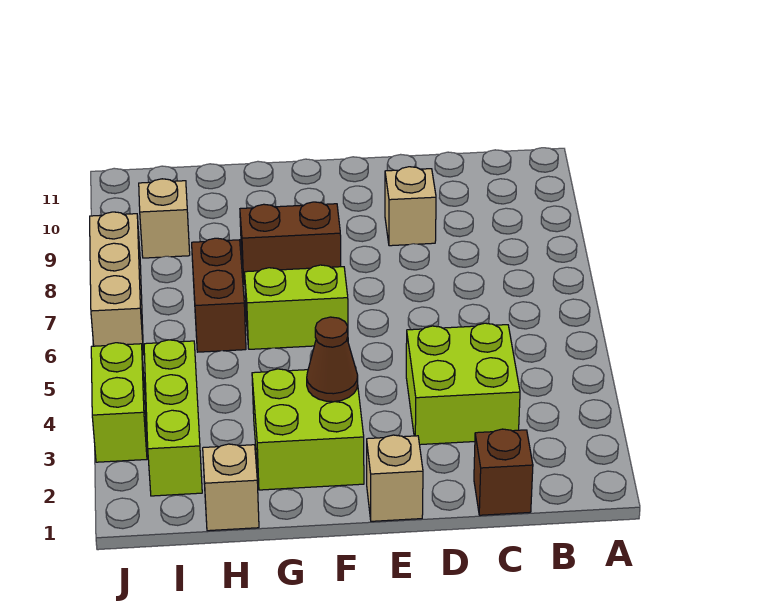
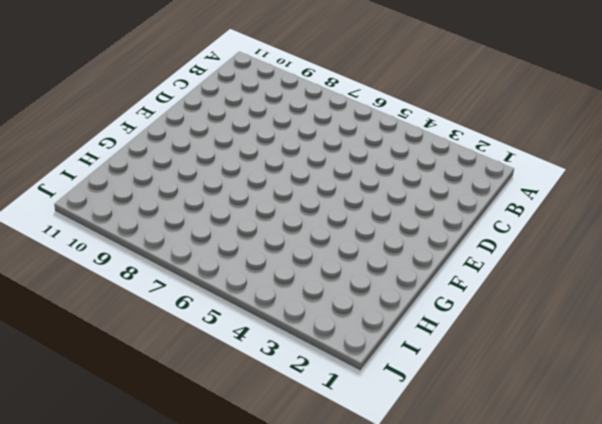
none -> brown 1x1 brick [474,429,533,515]
none -> lime 2x2 brick [406,323,520,445]
none -> tan 1x1 brick [385,167,436,246]

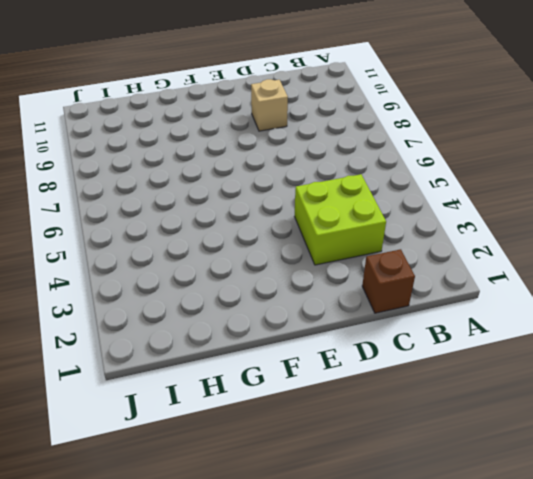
none -> tan 1x1 brick [367,435,423,521]
none -> lime 2x2 brick [252,367,364,490]
none -> lime 1x2 brick [245,265,348,349]

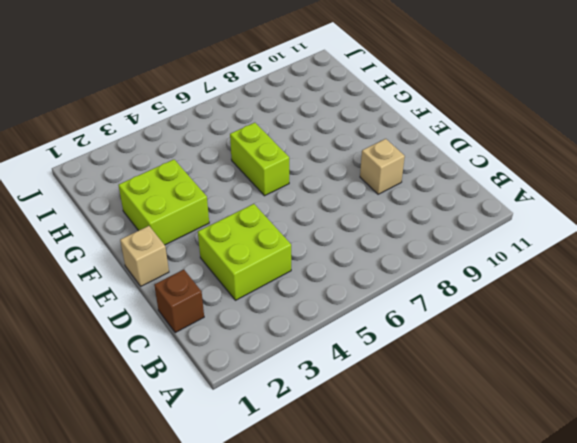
none -> brown 1x2 brick [240,202,341,284]
none -> tan 1x1 brick [203,444,259,531]
none -> brown 1x2 brick [192,238,246,352]

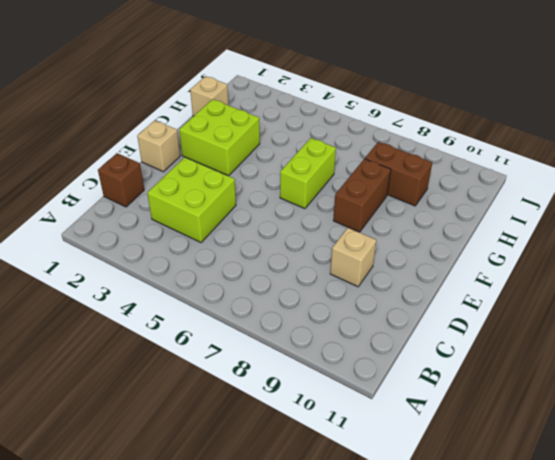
brown 1x2 brick [365,142,432,206] -> brown 1x2 brick moved to [192,238,246,352]
none -> lime 1x3 brick [144,340,202,496]
none -> tan 1x1 brick [139,179,190,258]
none -> lime 1x2 brick [91,343,147,462]

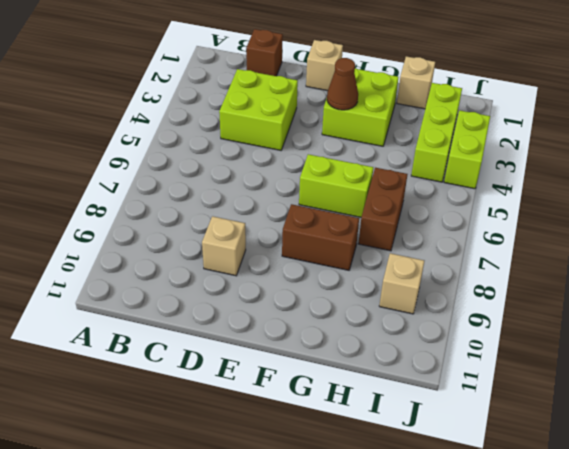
none -> tan 1x3 brick [90,212,143,355]

